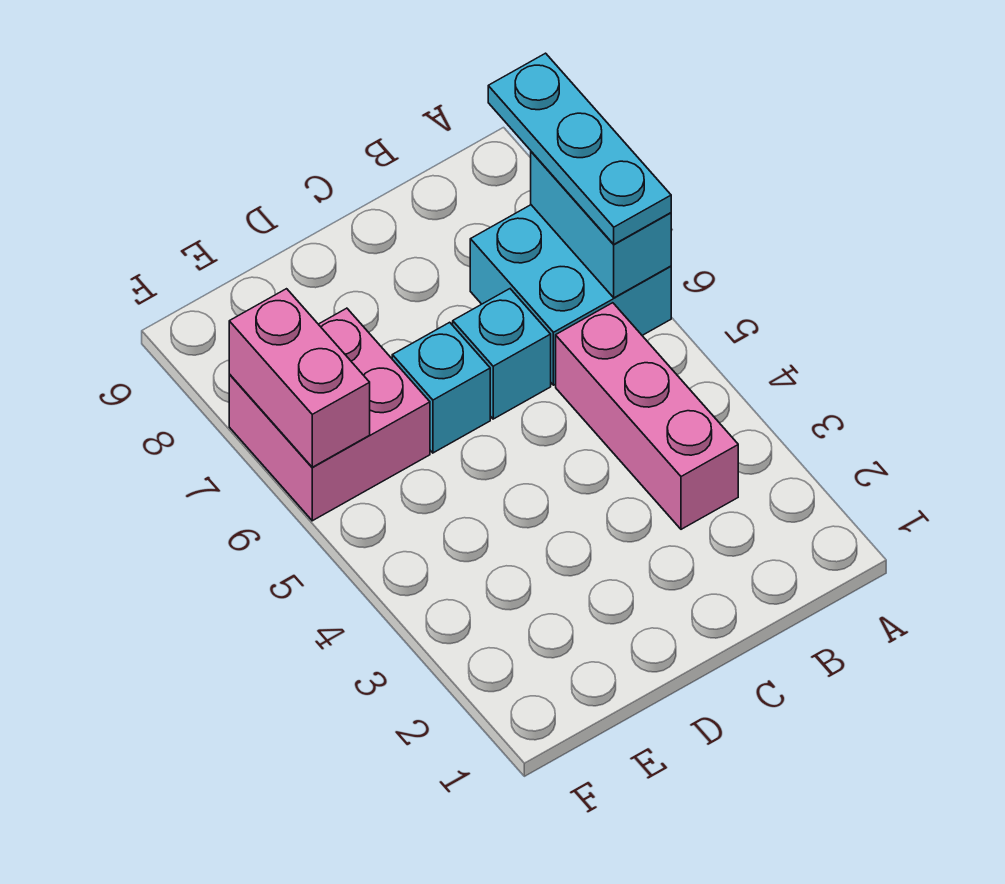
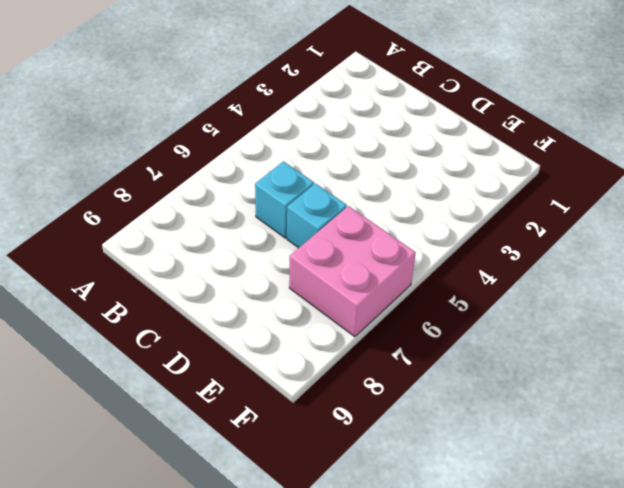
none -> cyan 2x2 brick [470,205,671,385]
none -> pink 1x3 brick [556,303,738,529]

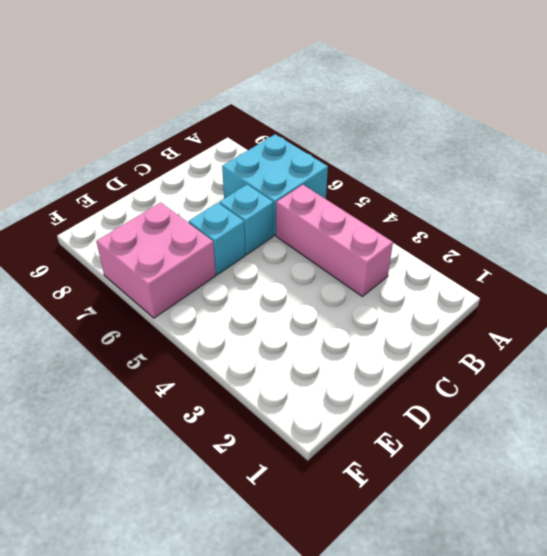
none -> cyan 1x2 brick [531,152,671,298]
none -> pink 1x2 brick [229,289,370,467]

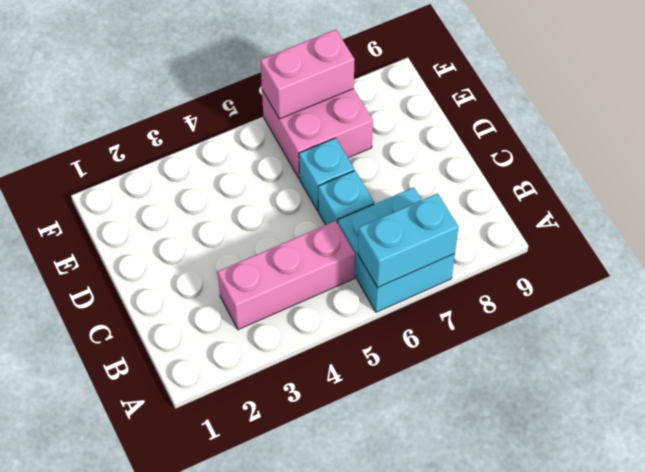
none -> cyan 1x3 plate [488,53,671,244]

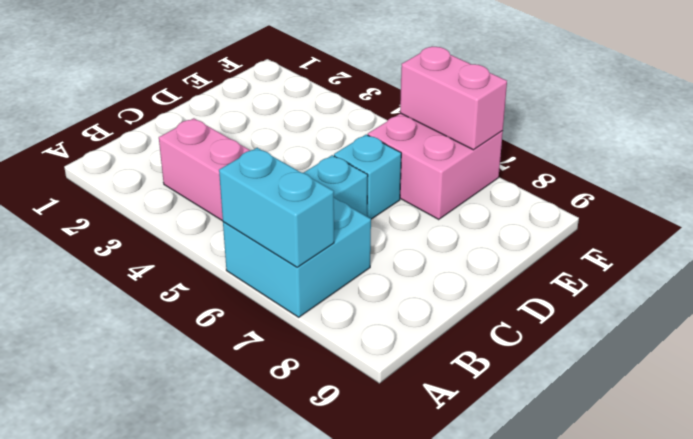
none -> cyan 1x3 plate [488,53,671,244]

